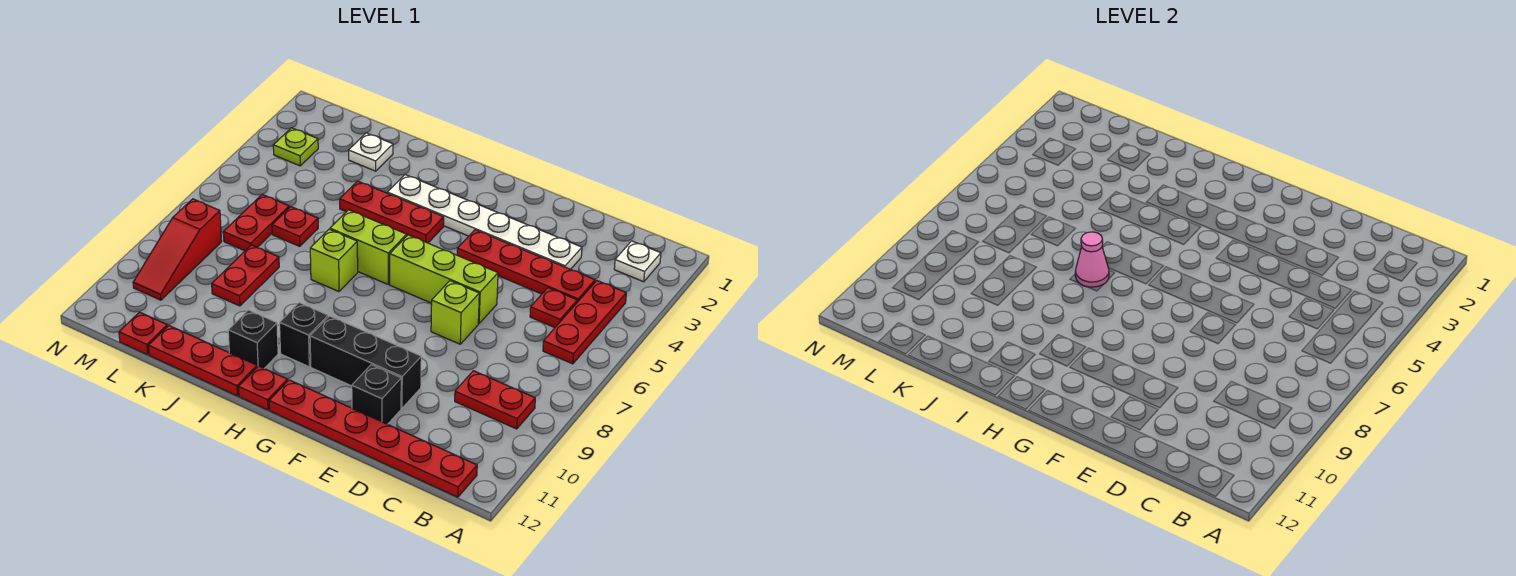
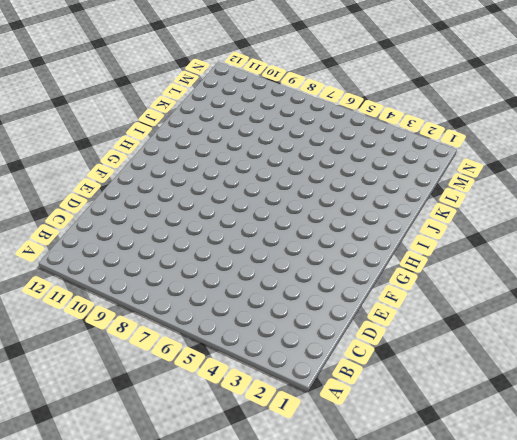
none -> white 1x1 plate [614,241,661,282]
none -> red 1x3 plate [543,281,626,364]
none -> red 1x2 plate [455,371,535,429]

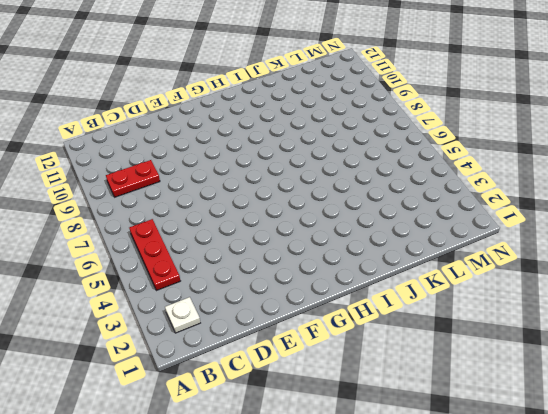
none -> red 1x6 plate [269,380,477,497]
none -> red 1x4 plate [457,230,595,302]
none -> red 1x1 plate [530,288,577,327]

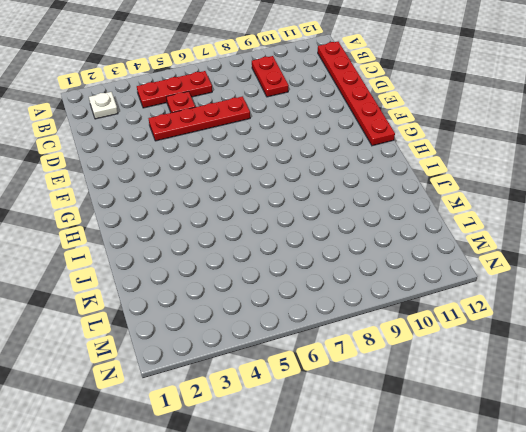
red 1x4 plate [148,96,250,141] -> red 1x4 plate turned to [457,230,595,302]
none -> white 1x6 plate [387,175,582,269]
none -> lime 1x3 brick [390,235,498,323]
none -> lime 1x1 brick [431,281,479,344]

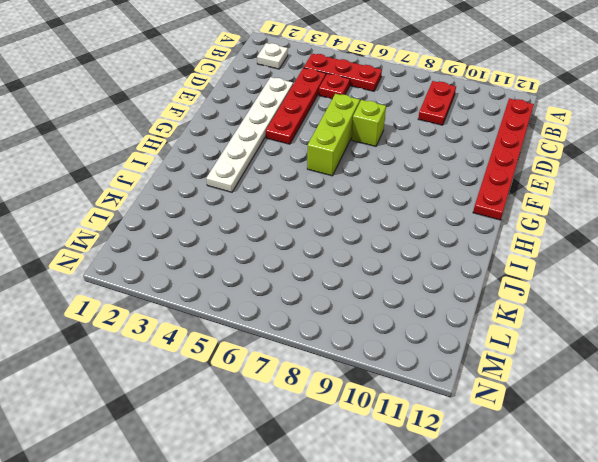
none -> black 1x3 brick [310,316,421,408]
none -> black 1x1 brick [352,365,401,424]
none -> red 1x3 plate [340,181,444,243]

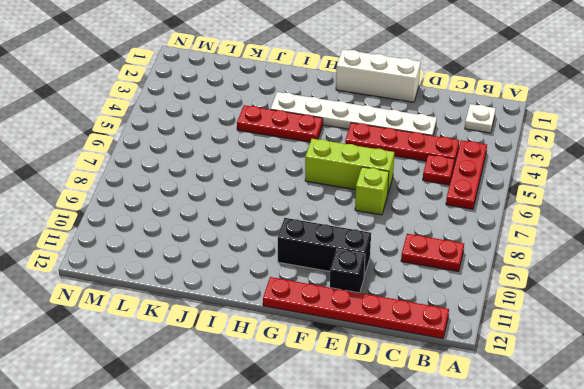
white 1x3 brick [336,49,421,102] -> none
none -> lime 1x2 brick [330,210,407,284]
none -> black 1x1 brick [280,303,328,367]
none -> red 1x1 plate [239,366,288,410]

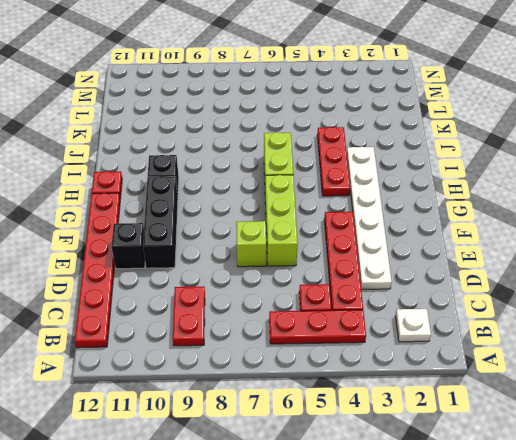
none -> lime 1x1 brick [310,229,358,292]
none -> black 1x1 brick [228,310,278,368]
none -> red 1x3 plate [148,326,257,396]

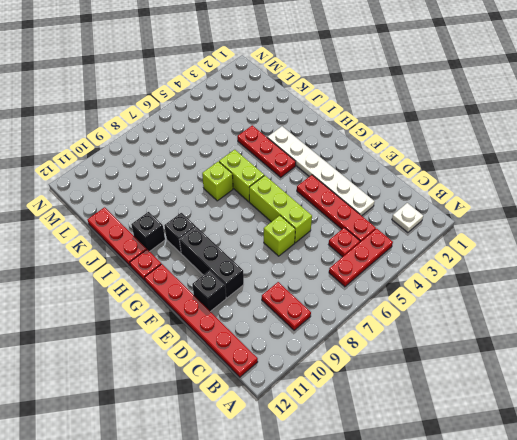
none -> white 1x1 plate [349,133,393,171]
none -> red 1x1 plate [272,207,318,246]
none -> red 1x2 plate [212,245,279,306]

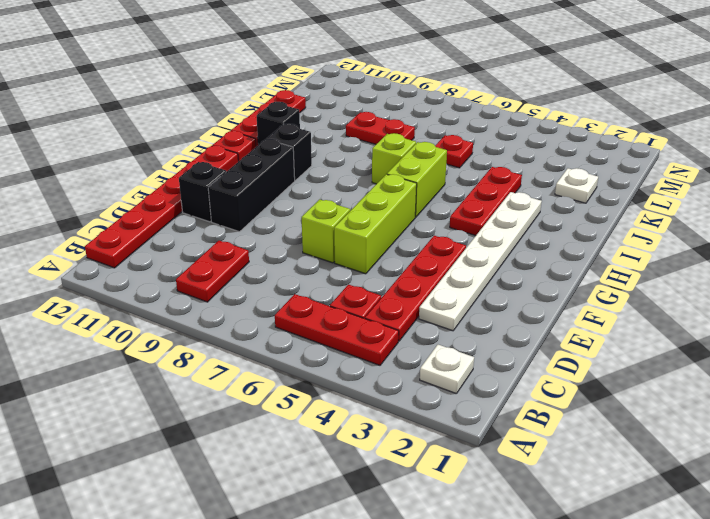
none -> red 1x2 plate [223,194,289,251]
none -> red 1x1 plate [119,312,167,355]
none -> lime 1x1 plate [273,128,318,166]

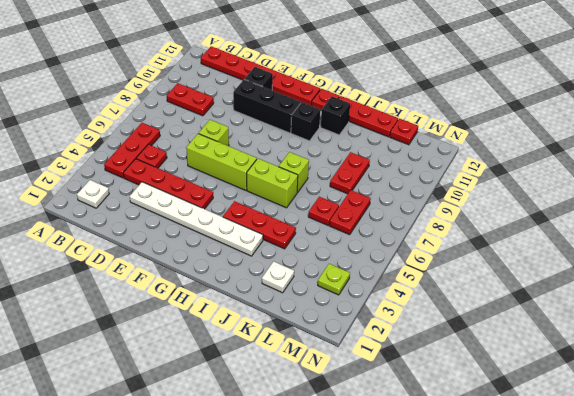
none -> red 1x3 slope [133,199,222,300]
none -> pink 1x1 cone [1075,232,1109,287]

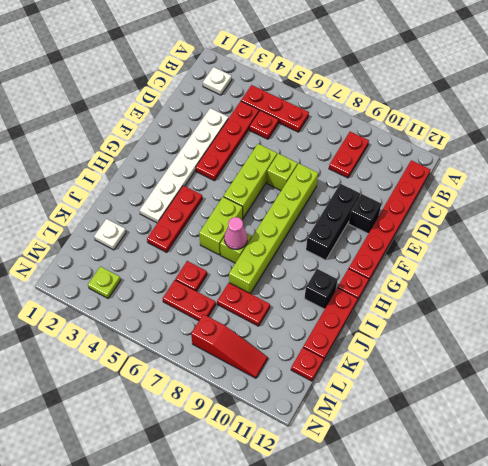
lime 1x6 brick [229,164,318,294] -> none
none -> black 1x1 brick [280,303,328,367]

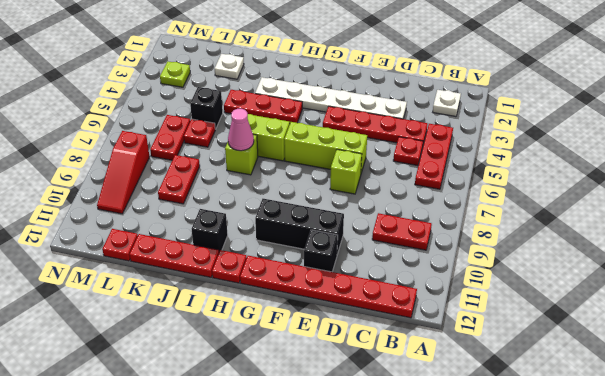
black 1x1 brick [190,87,223,129] -> black 1x1 brick moved to [280,303,328,367]

